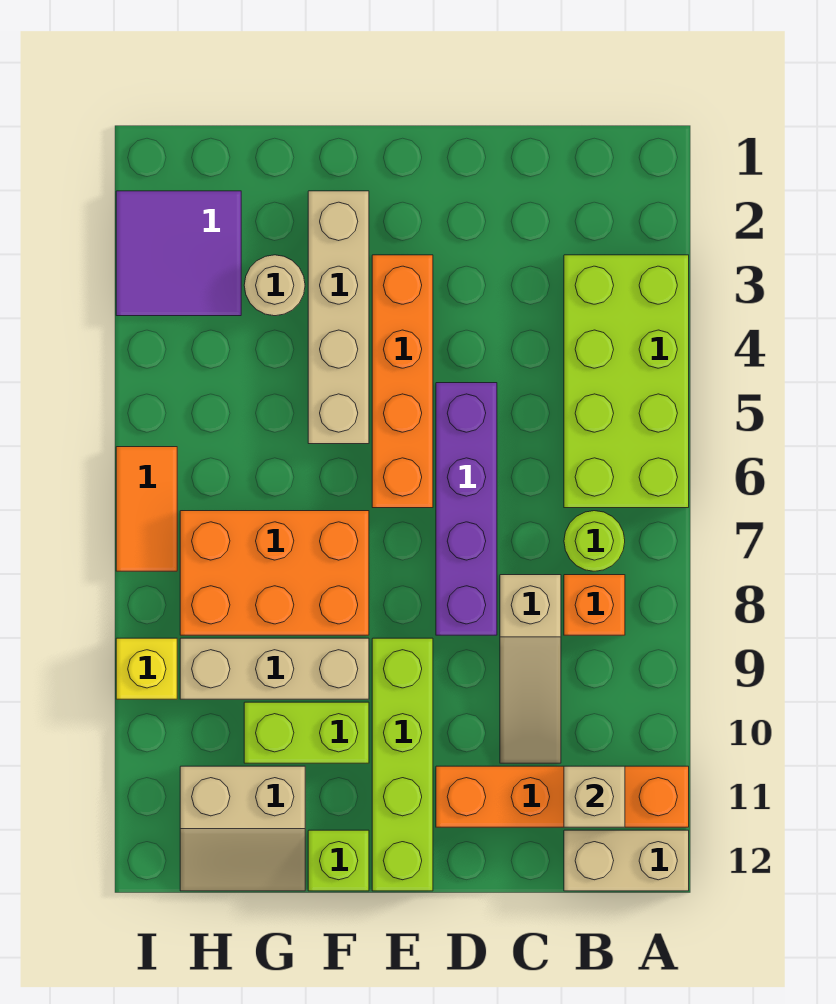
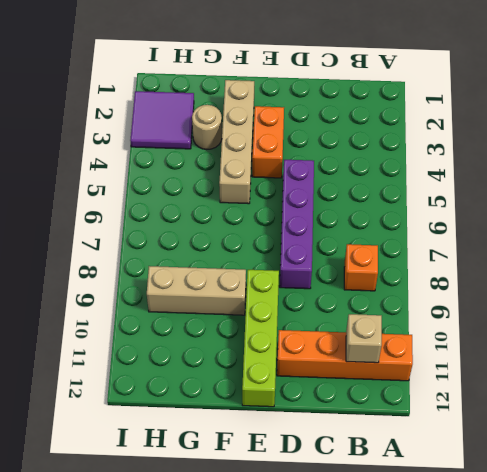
orange 1x2 brick [252,106,284,178] -> orange 1x4 brick [372,255,433,508]
none -> lime 2x4 brick [564,255,689,508]
none -> tan 1x2 brick [564,830,689,891]
none -> lime 1x1 round brick [564,511,625,571]

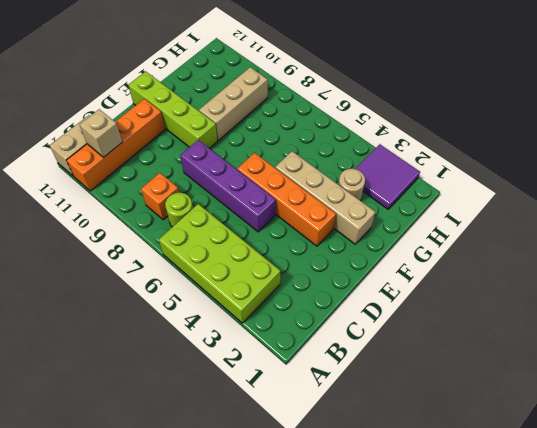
none -> tan 1x3 slope [500,575,561,763]
none -> orange 2x3 brick [180,511,369,635]
none -> lime 1x2 brick [244,702,369,763]

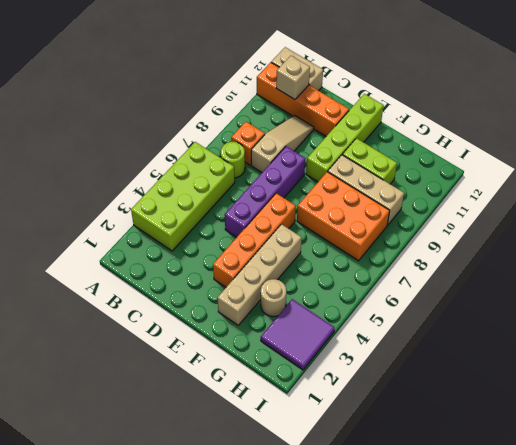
none -> lime 1x1 brick [308,830,369,891]
none -> tan 2x2 slope [180,766,305,891]
none -> orange 1x2 tile [116,447,177,571]

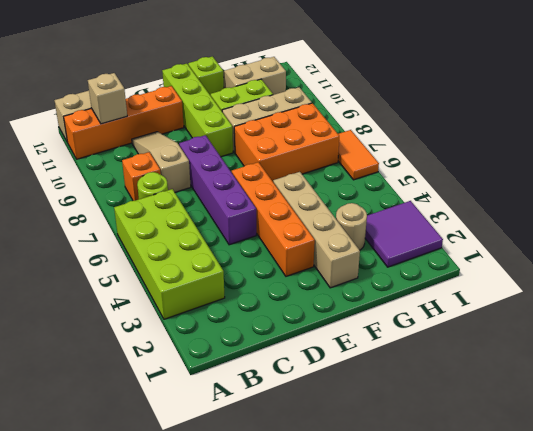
none -> yellow 1x1 brick [116,638,177,699]

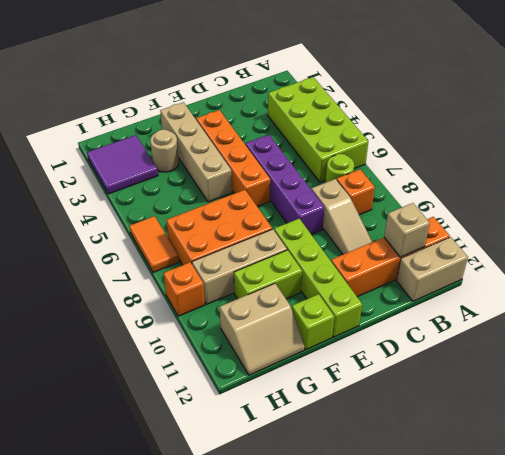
orange 1x1 brick [164,262,205,316] -> yellow 1x1 brick [116,638,177,699]

